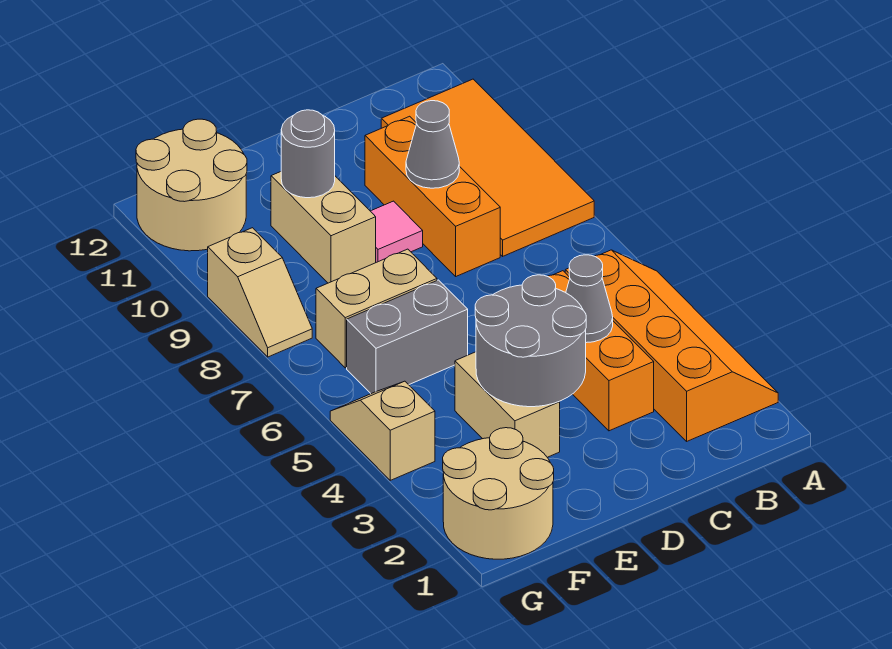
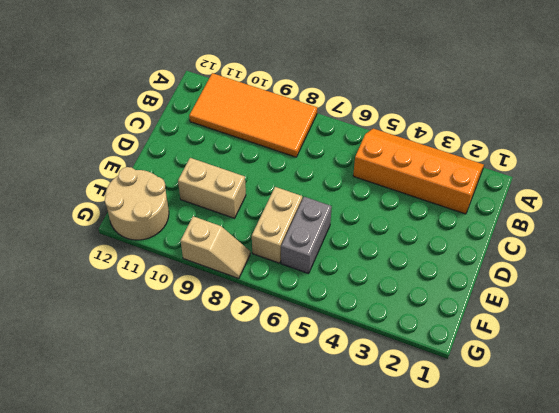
none -> orange 1x3 brick [548,271,654,431]
none -> orange 1x3 brick [365,116,500,276]
none -> pink 1x1 tile [371,201,423,262]

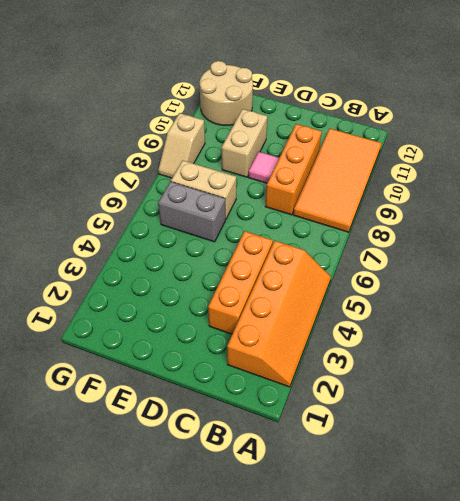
none -> tan 1x2 brick [455,352,560,457]
none -> tan 2x2 round brick [443,428,554,559]
none -> tan 1x2 slope [330,381,435,480]

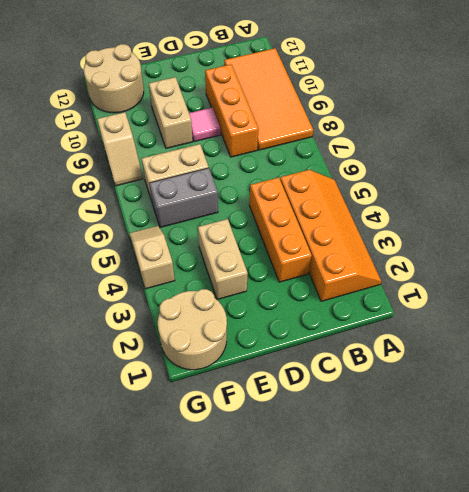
none -> grey 1x1 cone [566,255,613,343]
none -> grey 1x1 cone [406,101,459,188]
none -> grey 2x2 round brick [475,275,586,407]

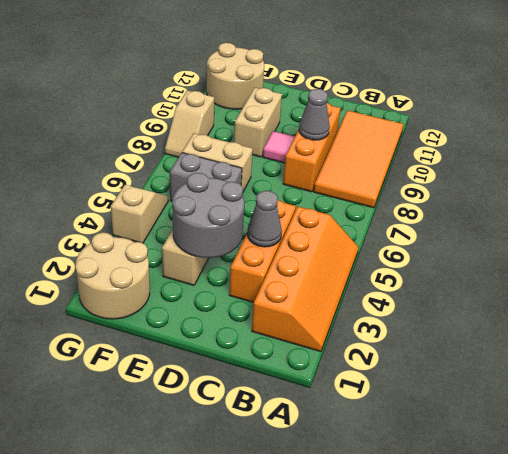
none -> grey 1x1 round brick [281,110,335,198]

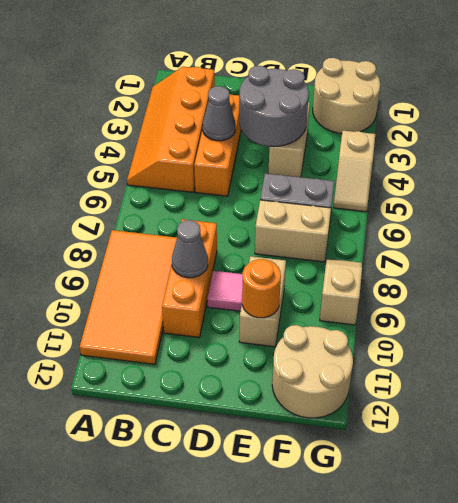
orange 1x1 round brick [242,259,281,318] -> grey 1x1 round brick [281,110,335,198]

